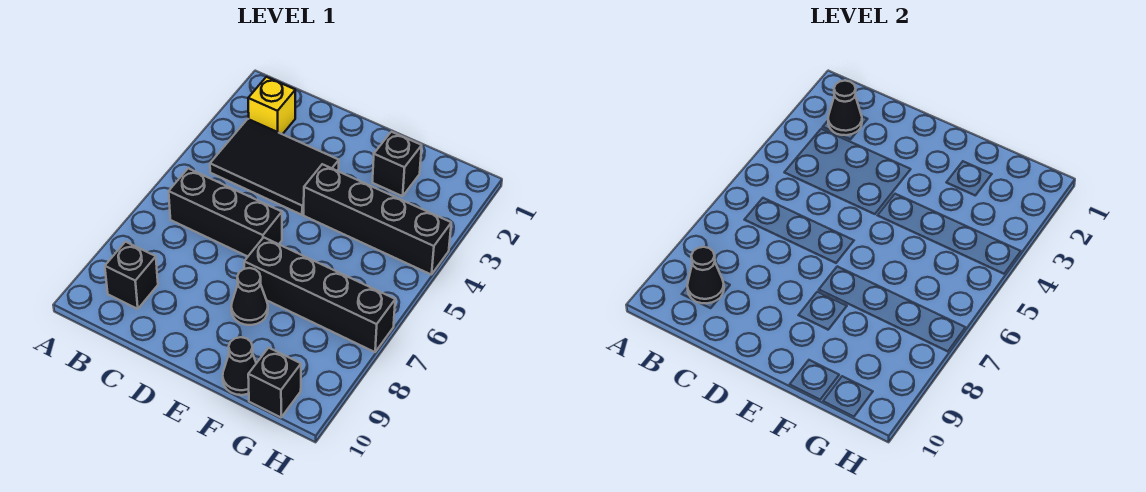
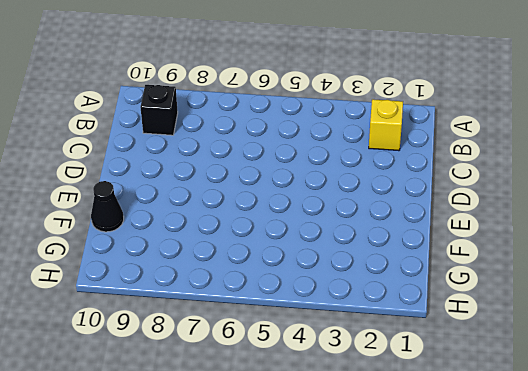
none -> black 2x3 tile [210,119,339,215]
none -> black 1x3 brick [169,168,282,256]
none -> black 1x4 brick [304,164,451,275]

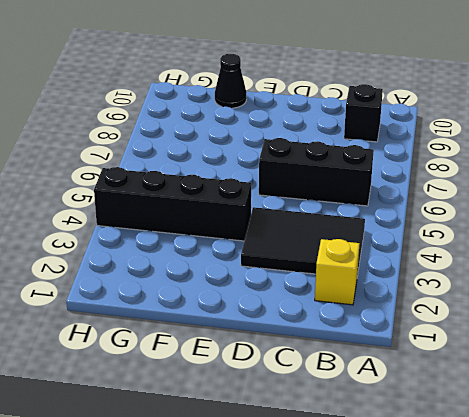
none -> black 1x4 brick [244,237,395,352]
none -> black 1x1 cone [231,268,268,325]
none -> black 1x1 brick [372,132,422,196]

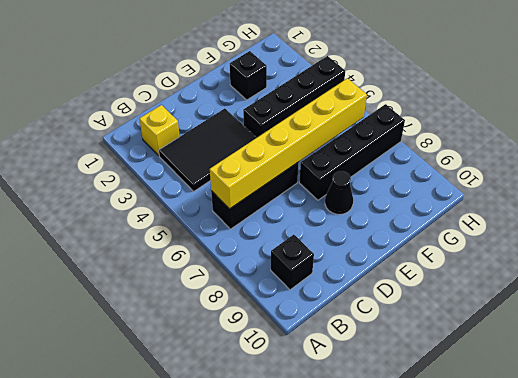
yellow 1x6 brick [210,78,367,209] -> none
none -> black 1x1 cone [223,337,256,395]
none -> black 1x1 brick [248,348,301,417]
none -> black 1x1 cone [828,81,862,135]

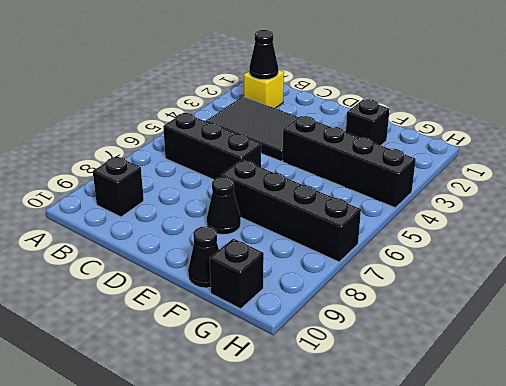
none -> black 1x1 cone [687,247,724,303]

